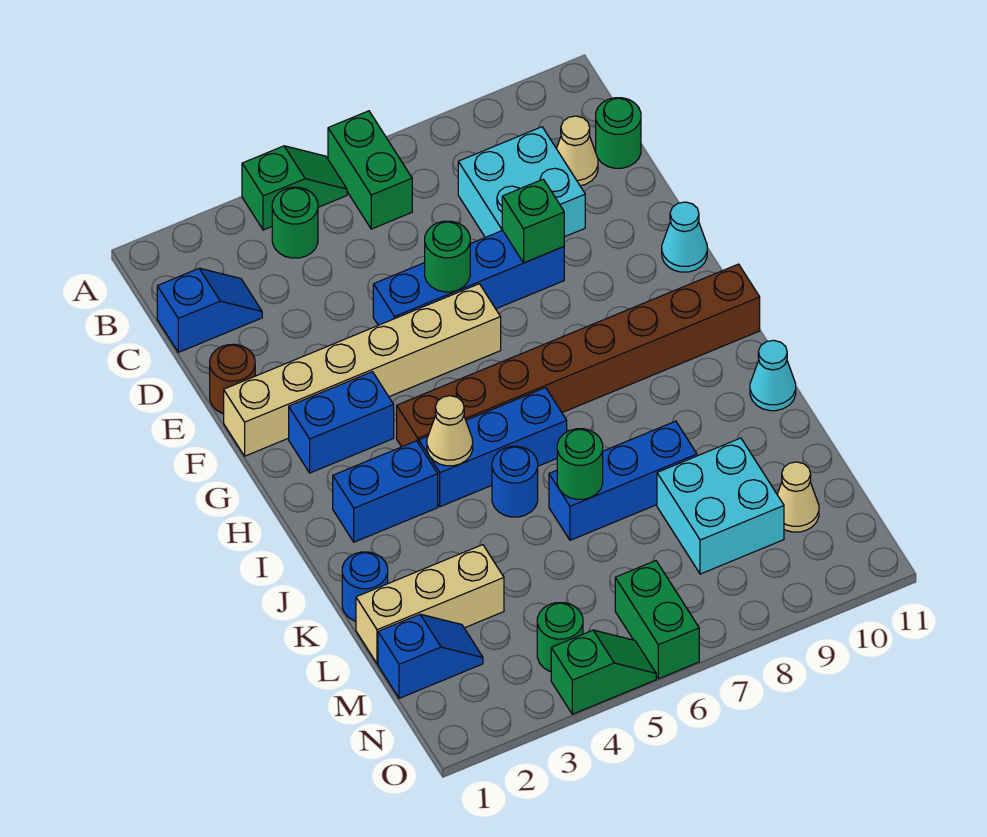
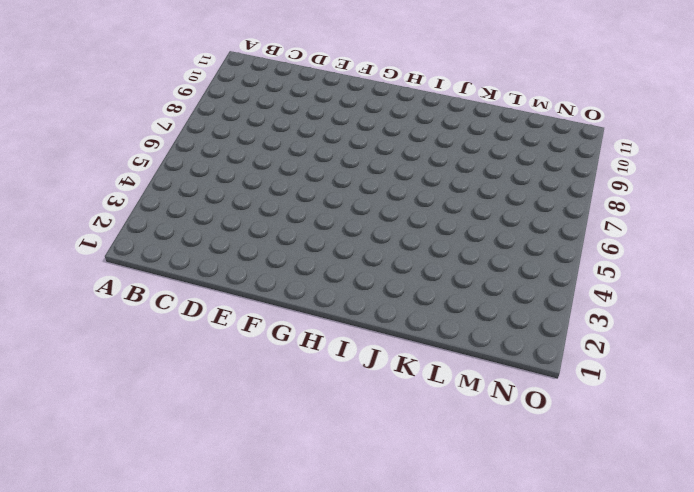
none -> green 1x2 slope [242,146,347,230]
none -> green 1x2 brick [328,111,412,229]
none -> green 1x1 round brick [272,187,318,258]
none -> blue 1x2 slope [157,268,262,352]

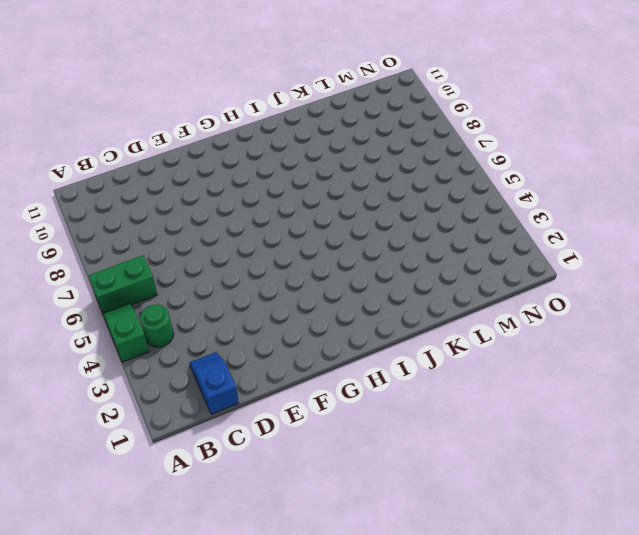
none -> cyan 2x2 brick [458,127,585,237]
none -> tan 1x1 cone [556,116,598,186]
none -> green 1x1 round brick [596,98,641,168]
none -> brown 1x1 round brick [210,344,255,414]

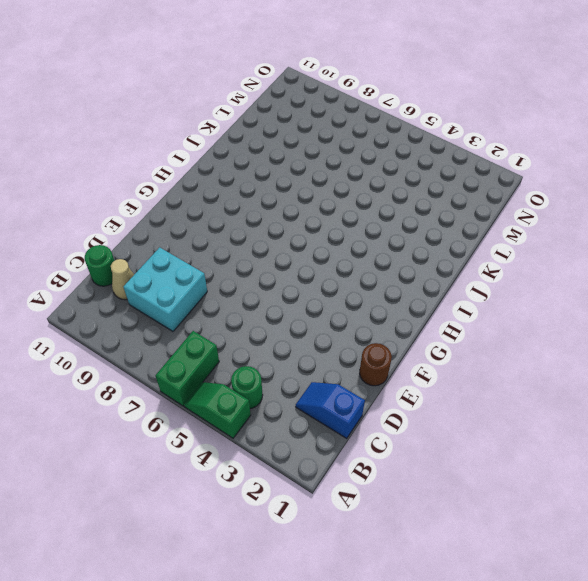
none -> blue 1x4 brick [373,230,564,325]
none -> tan 1x6 brick [224,284,501,456]
none -> cyan 1x1 cone [662,202,707,272]
none -> blue 1x2 brick [289,372,394,473]

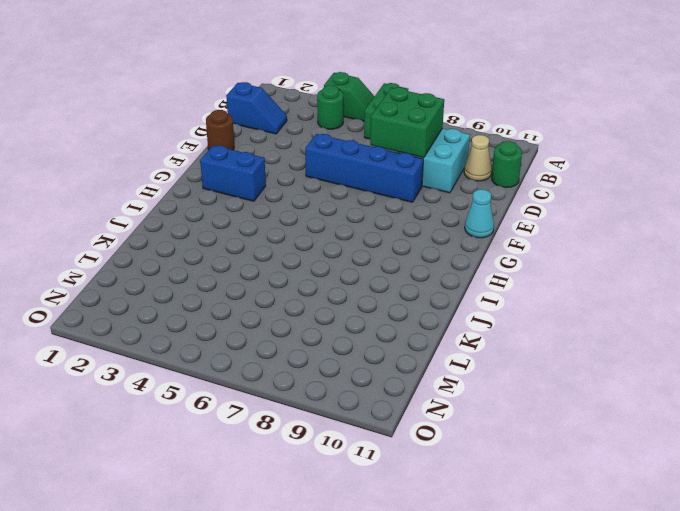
green 2x2 brick [370,87,444,158] -> none
none -> tan 1x6 brick [224,284,501,456]
none -> brown 1x8 brick [397,264,760,447]
none -> blue 1x2 brick [333,441,438,542]
none -> blue 1x3 brick [419,388,567,507]

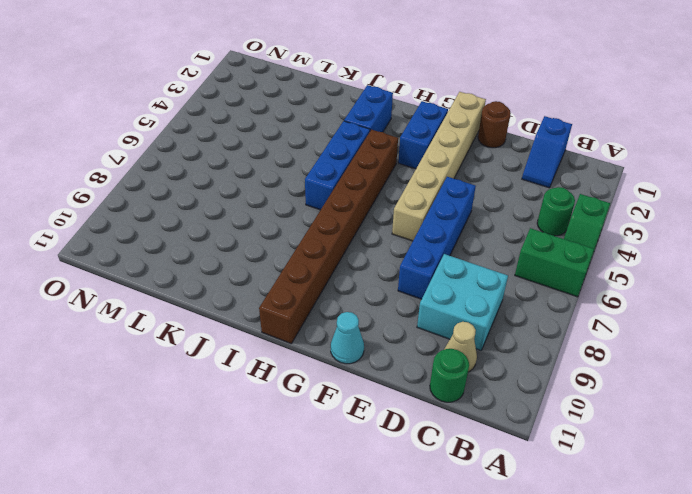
none -> blue 1x1 round brick [492,446,538,517]
none -> cyan 1x1 cone [750,340,796,411]
none -> blue 1x1 round brick [342,552,388,621]
none -> blue 1x3 brick [549,421,697,540]

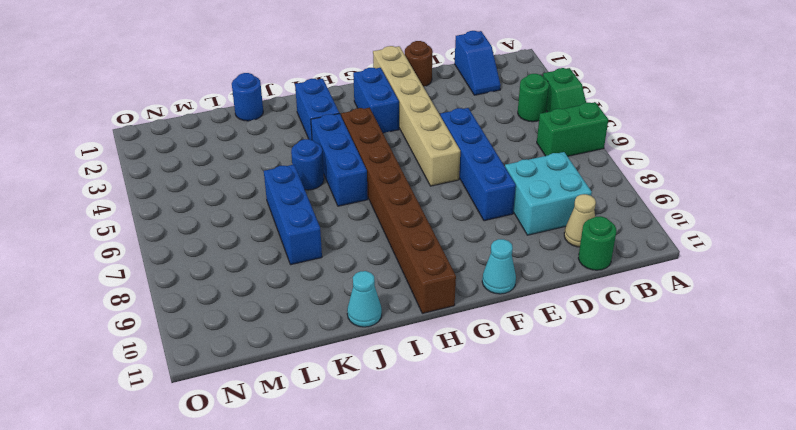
none -> tan 1x3 brick [356,545,504,664]
none -> cyan 2x2 brick [657,438,784,574]
none -> blue 1x2 slope [378,614,483,698]
none -> tan 1x1 cone [777,462,819,532]

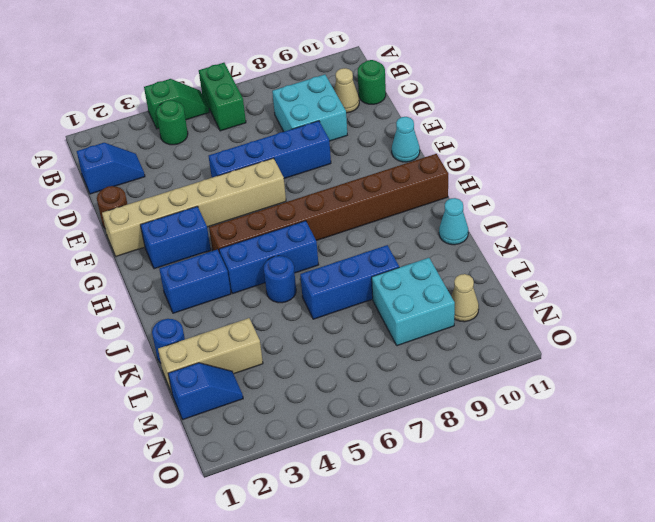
none -> green 1x1 round brick [537,603,583,672]
none -> green 1x2 brick [615,561,699,679]
none -> green 1x2 slope [551,630,656,714]
none -> green 1x1 round brick [425,221,470,292]

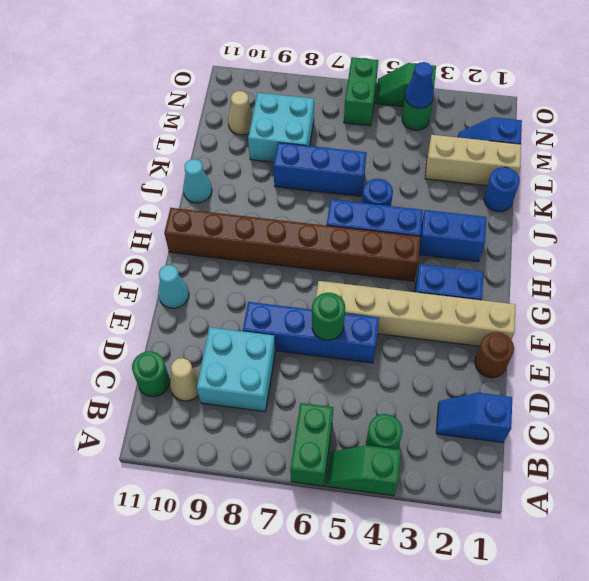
blue 1x1 cone [405,62,434,108] -> none
none -> green 1x1 brick [502,179,564,263]
none -> tan 1x1 cone [427,396,473,466]
none -> green 1x1 round brick [557,429,603,499]

